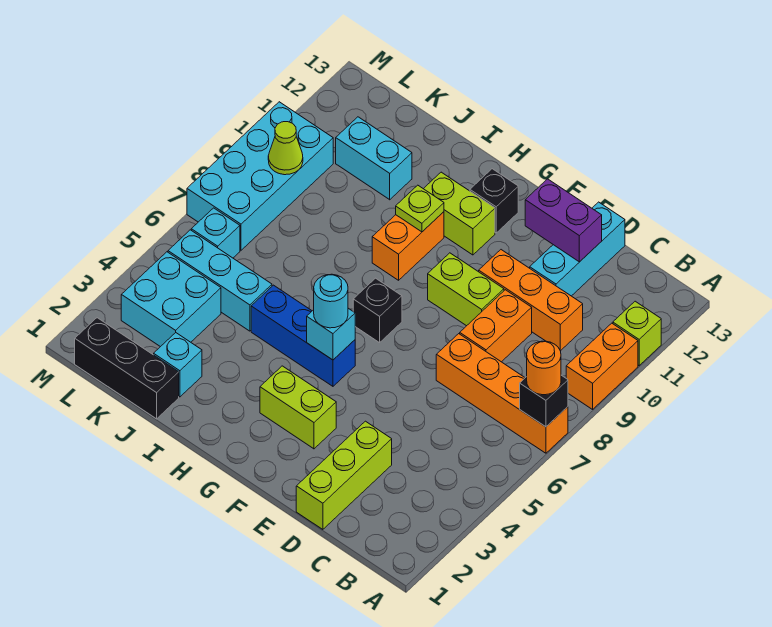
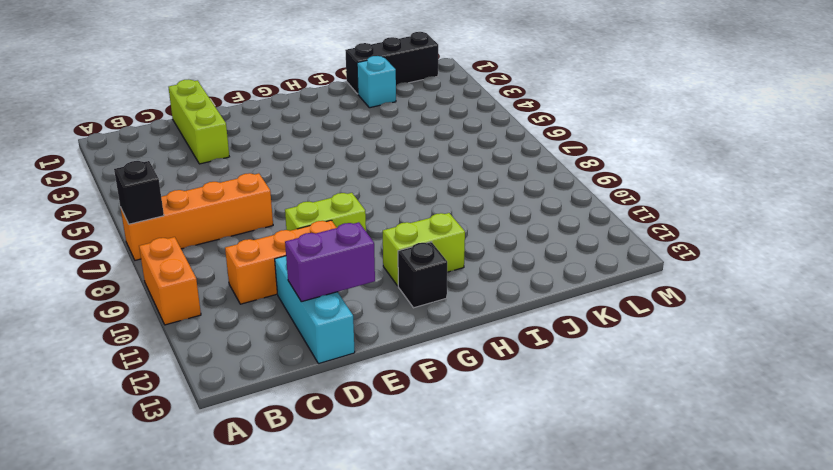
none -> lime 1x1 brick [613,301,661,366]
none -> orange 1x2 brick [460,290,532,362]
none -> lime 1x2 brick [260,366,336,449]

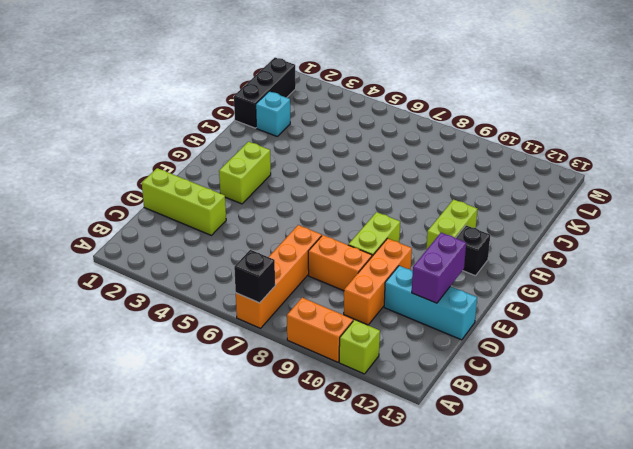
none -> blue 1x3 brick [251,285,355,386]
none -> black 1x1 brick [353,278,402,343]
none -> orange 1x2 brick [372,212,444,280]

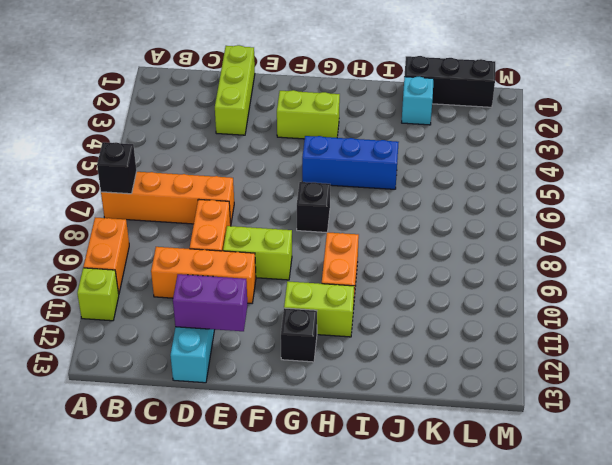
none -> cyan 1x3 brick [168,230,272,331]
none -> cyan 1x2 brick [336,117,412,200]
none -> cyan 2x2 brick [121,252,221,347]

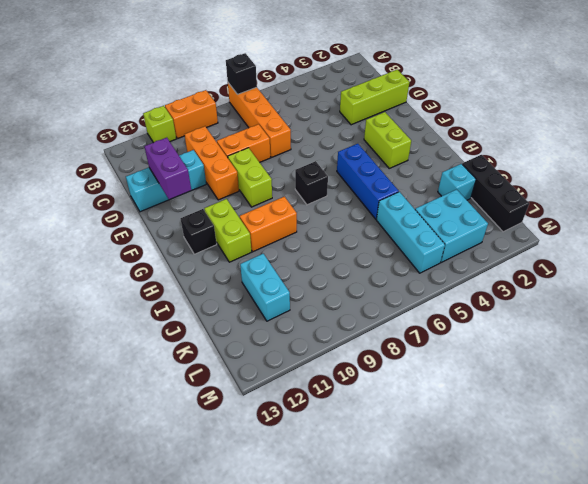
none -> cyan 1x1 brick [191,208,240,258]
none -> cyan 2x4 brick [187,102,333,250]
none -> cyan 1x1 brick [307,308,355,360]

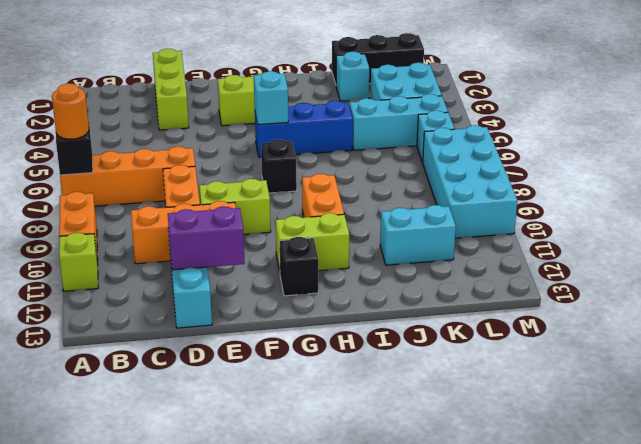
none -> lime 1x1 plate [396,185,444,232]
none -> lime 1x1 cone [268,122,303,175]
none -> cyan 1x1 round brick [314,274,348,328]

